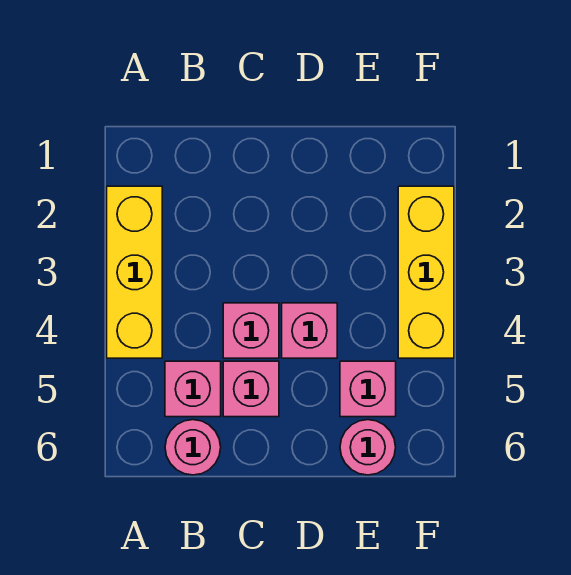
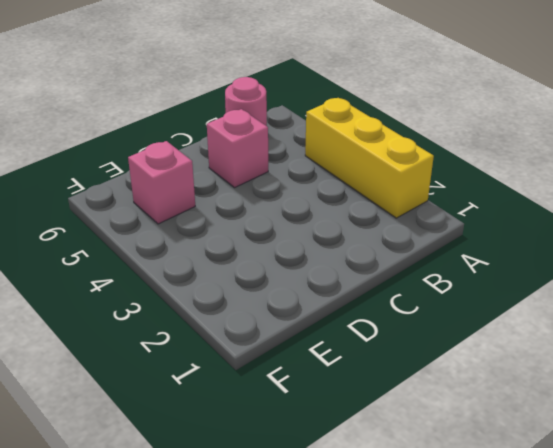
none -> pink 1x1 brick [165,361,221,417]
none -> pink 1x1 brick [223,303,279,358]

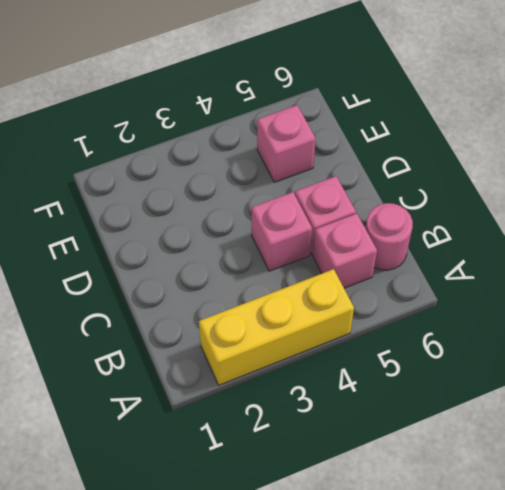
none -> pink 1x1 brick [282,303,337,358]
none -> pink 1x1 round brick [340,420,396,475]

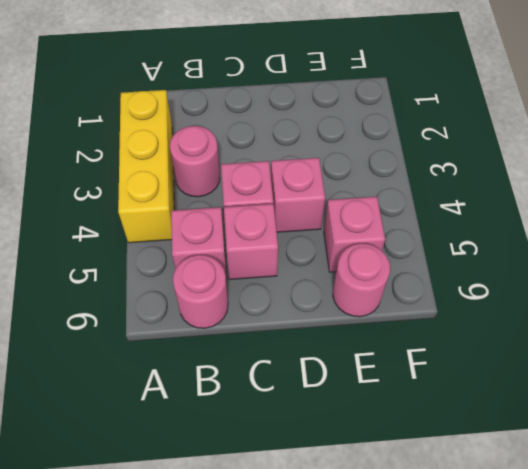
pink 1x1 round brick [170,126,220,197] -> none
none -> yellow 1x3 brick [398,186,454,358]

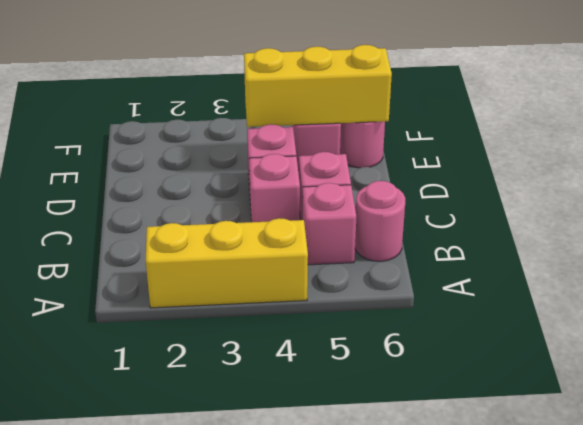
yellow 1x3 brick [244,45,392,127] -> yellow 1x3 brick moved to [398,186,454,358]

